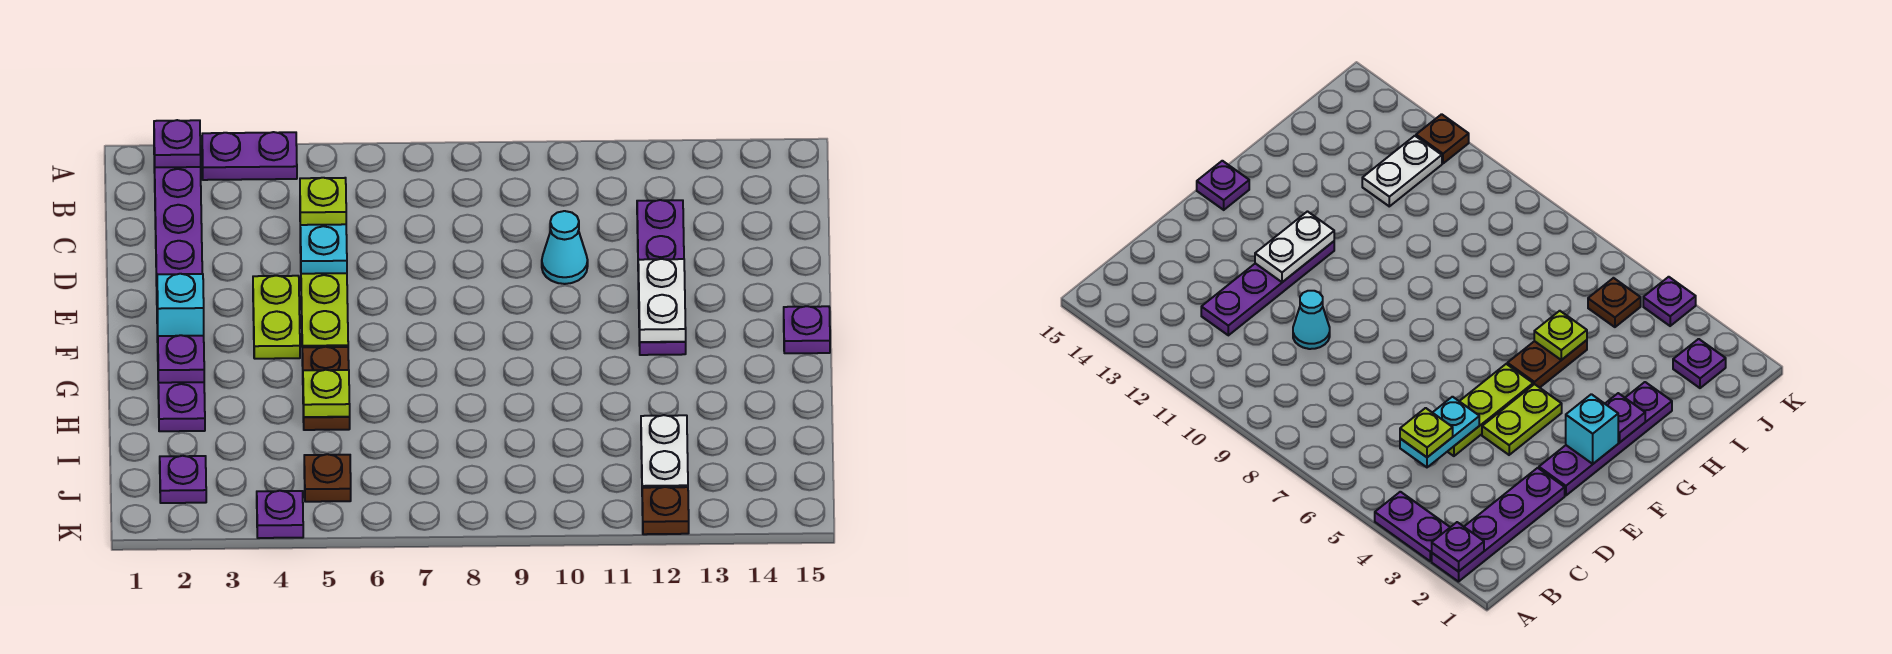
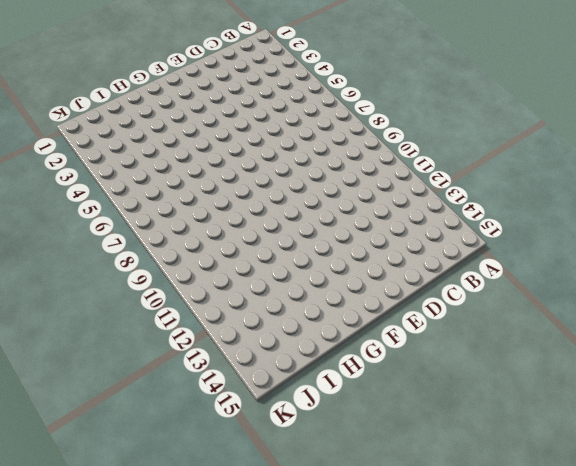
none -> purple 1x4 plate [154,161,202,286]
none -> purple 1x2 plate [202,132,297,180]
none -> purple 1x4 plate [637,200,686,355]

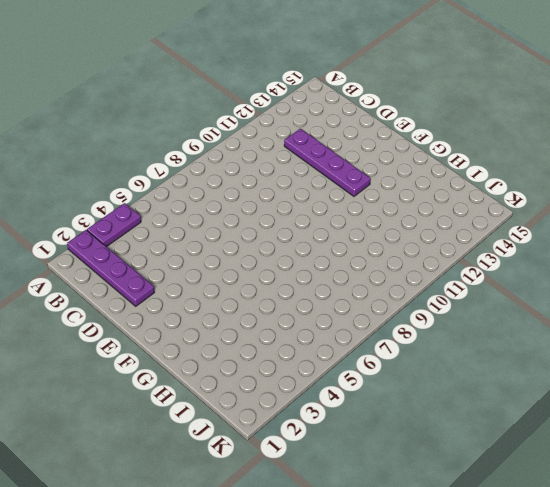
none -> lime 1x3 plate [300,241,348,347]
none -> cyan 1x1 cone [542,211,588,284]
none -> purple 1x4 plate [157,330,205,431]

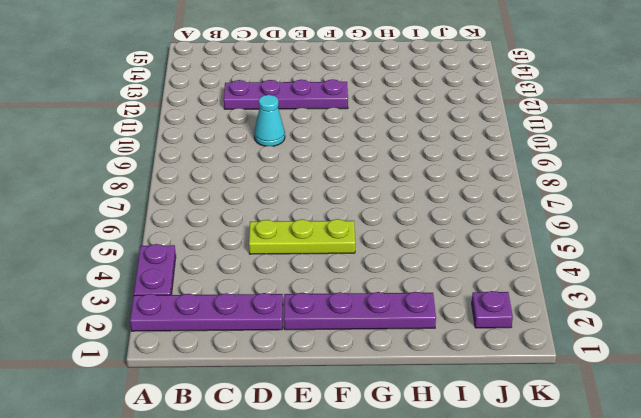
none -> lime 1x2 plate [253,276,300,359]
none -> purple 1x1 plate [784,306,830,353]
none -> brown 1x2 plate [302,347,350,430]

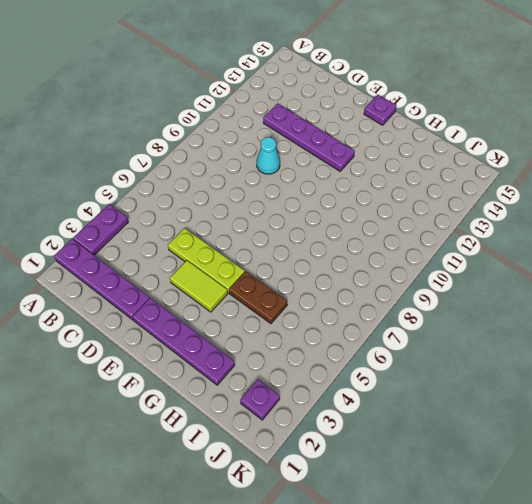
lime 1x2 tile [170,260,228,312] -> lime 1x2 plate [253,276,300,359]
none -> white 1x2 plate [641,415,688,488]
none -> brown 1x1 plate [304,454,351,502]
none -> purple 1x1 plate [257,491,303,538]

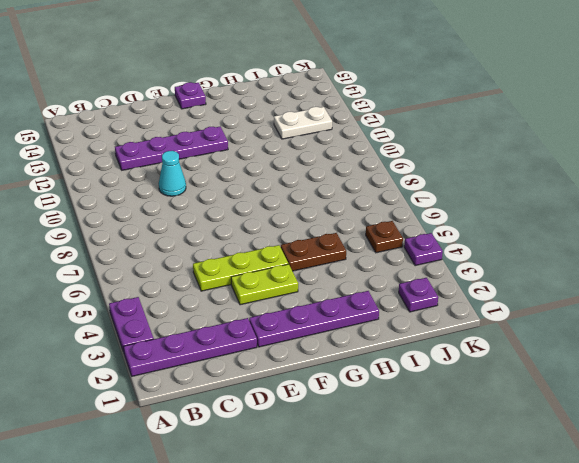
none -> brown 1x1 plate [642,487,689,534]
none -> purple 1x1 plate [154,120,201,167]
none -> cyan 1x2 plate [300,224,347,274]

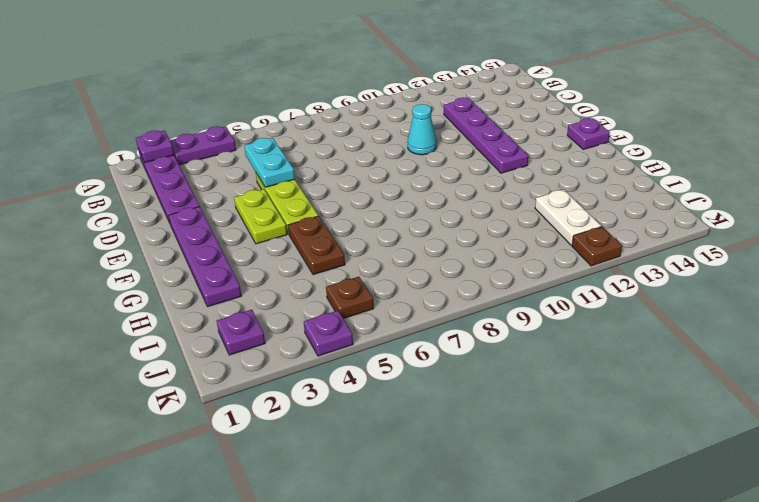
none -> white 1x2 plate [638,259,686,342]
none -> cyan 1x1 brick [157,274,204,336]
none -> purple 1x1 plate [158,335,204,383]

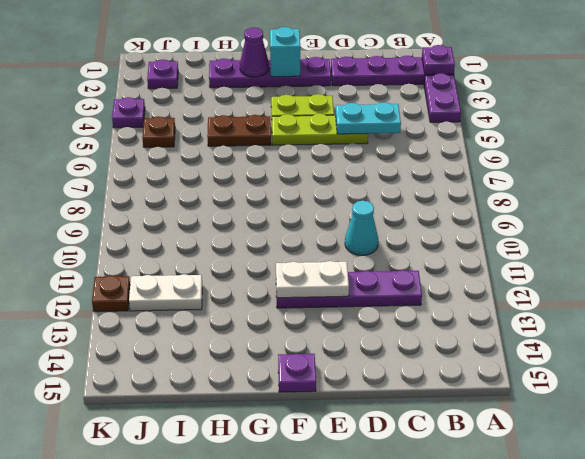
purple 1x1 cone [240,27,269,77] -> purple 1x1 plate [158,335,204,383]
none -> lime 1x1 plate [303,370,350,417]
none -> lime 1x1 plate [300,178,346,225]

